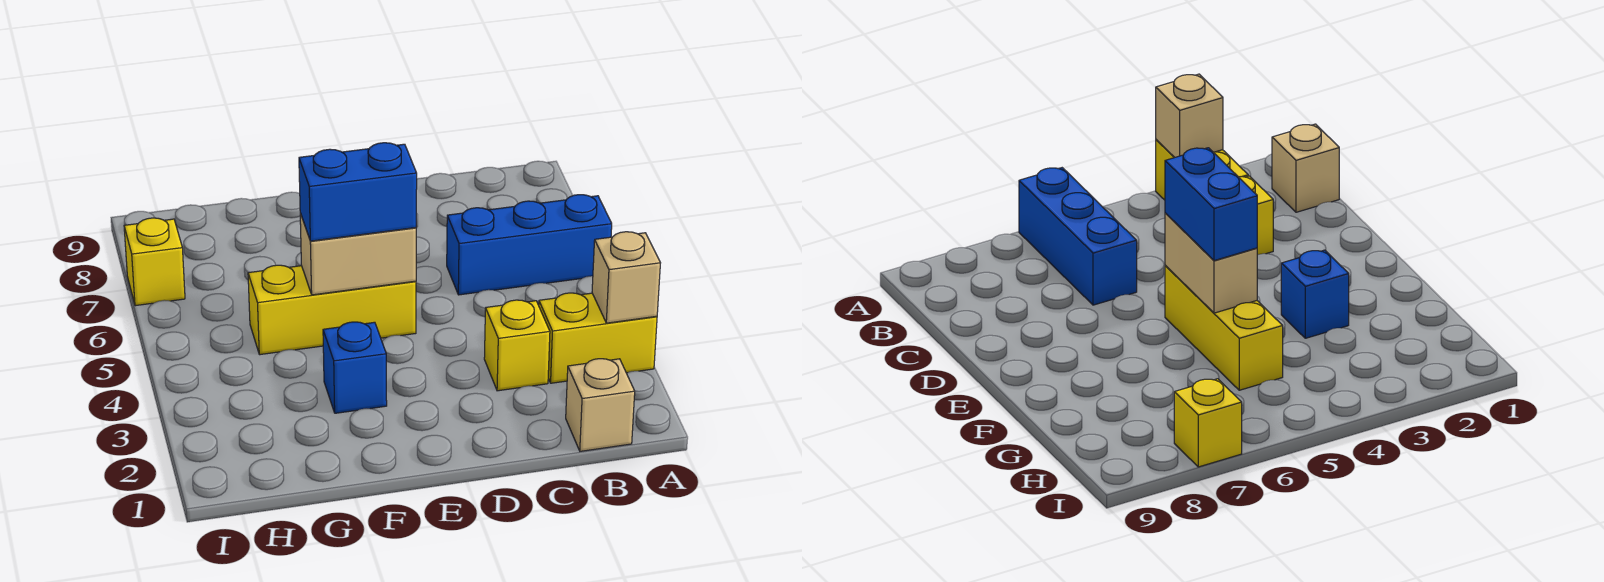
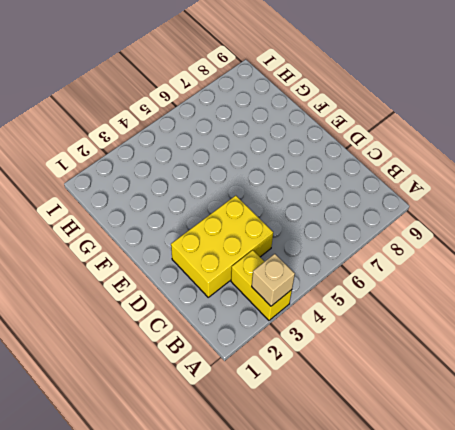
yellow 2x3 brick [171,196,273,297] -> yellow 1x1 brick [484,300,550,391]
none -> blue 1x3 brick [447,195,612,295]
none -> tan 1x1 brick [566,359,635,451]

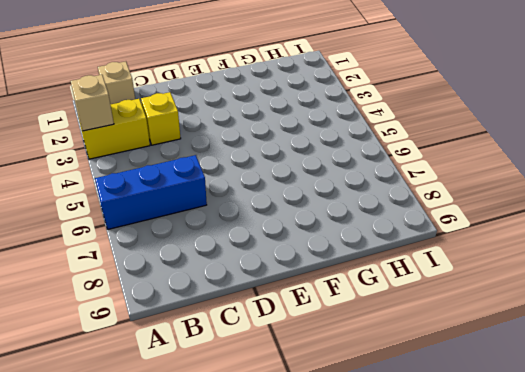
none -> yellow 1x3 brick [248,265,416,355]
none -> blue 1x1 brick [323,322,387,413]

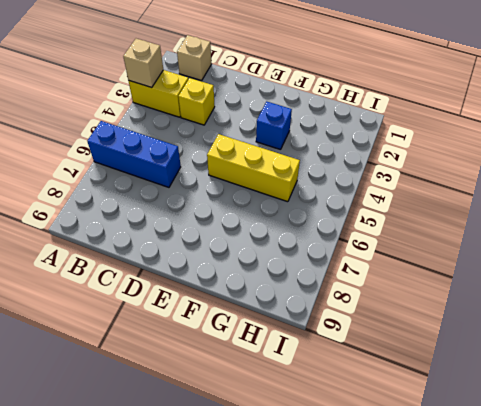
none -> yellow 1x1 brick [124,218,185,306]
none -> tan 1x2 brick [300,213,416,295]

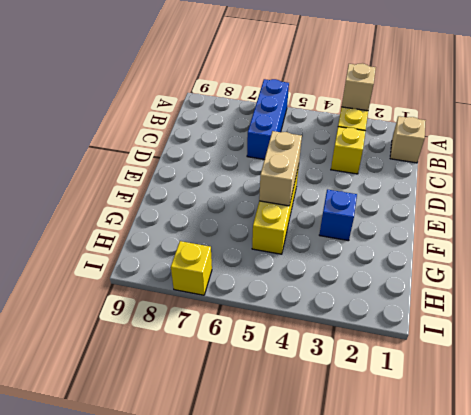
none -> blue 1x2 brick [299,143,417,241]

